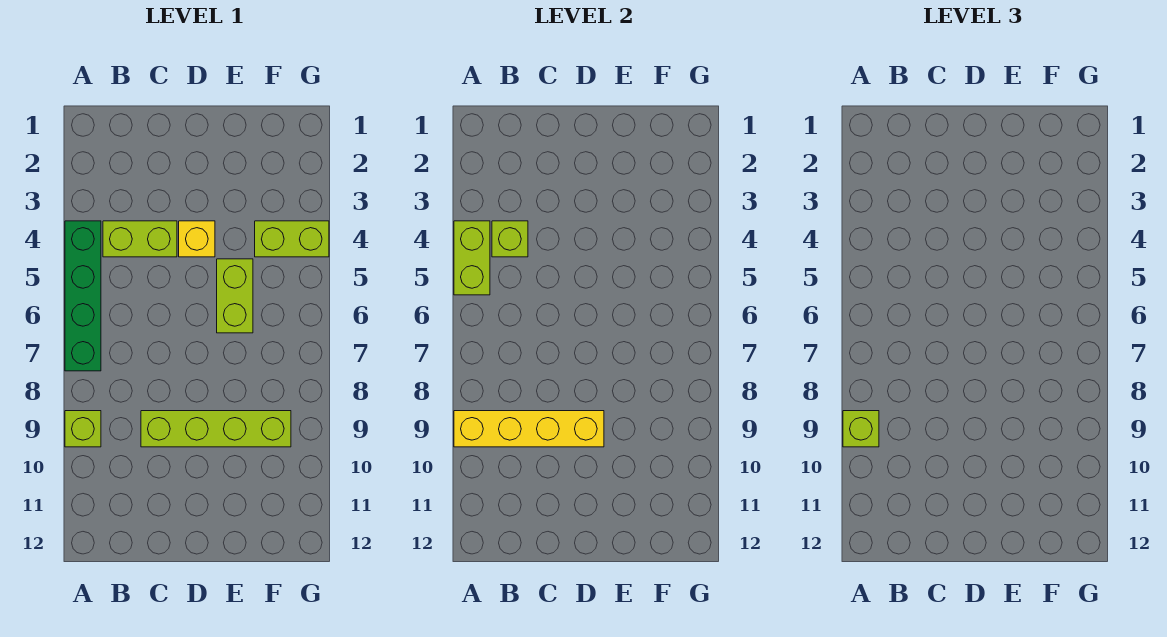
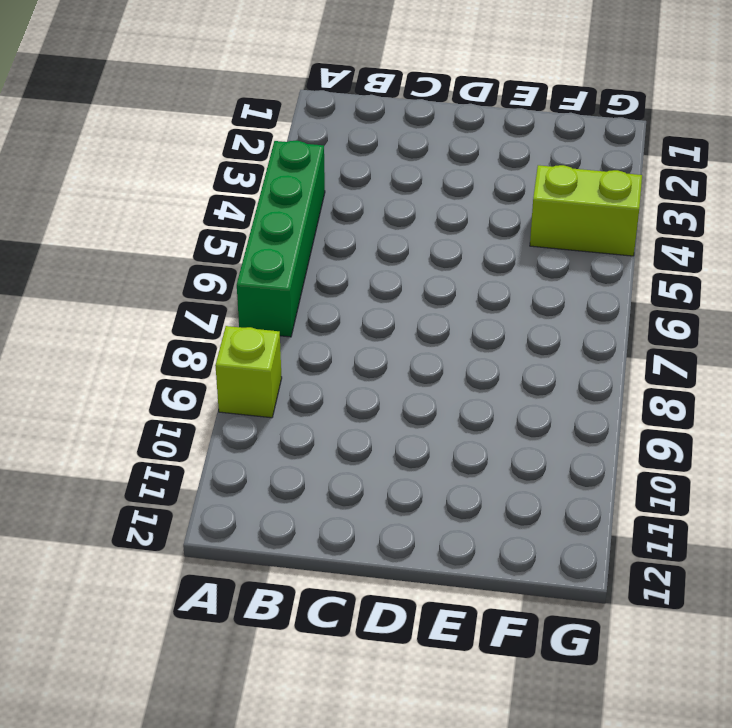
none -> lime 1x2 brick [103,221,177,257]
none -> lime 1x4 brick [141,411,291,447]

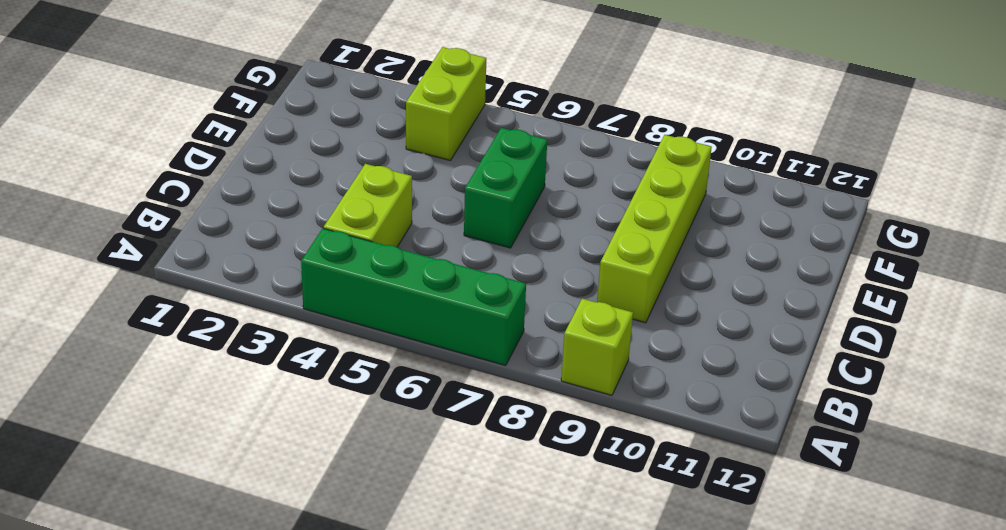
green 1x2 brick [464,128,547,248] -> lime 1x2 brick [217,259,253,333]
none -> yellow 1x1 brick [179,221,215,257]
none -> lime 1x2 brick [454,221,490,295]

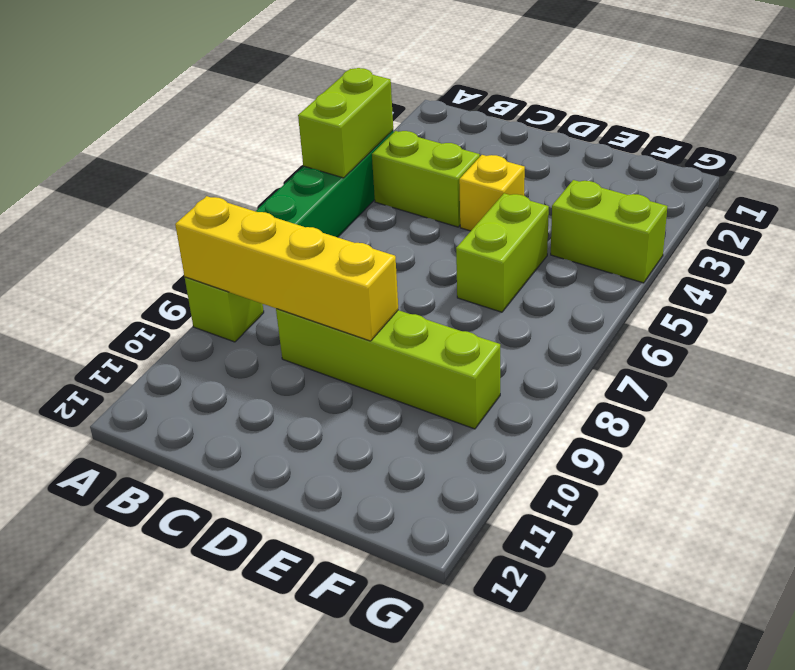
none -> lime 1x1 brick [492,221,528,257]
none -> lime 1x1 brick [843,411,879,447]

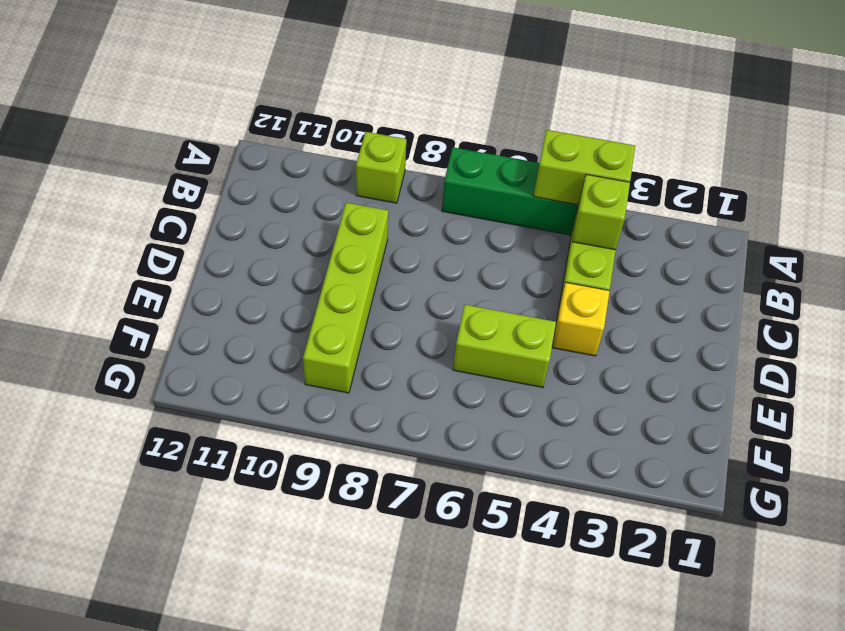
none -> lime 1x2 brick [255,221,329,257]
none -> yellow 1x4 brick [454,411,604,447]

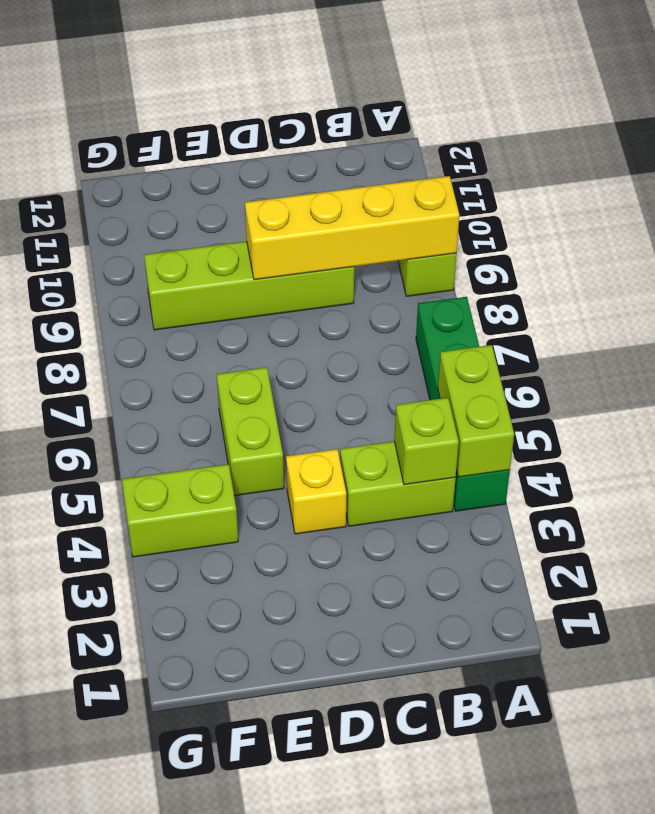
none -> lime 1x1 brick [843,411,879,447]

